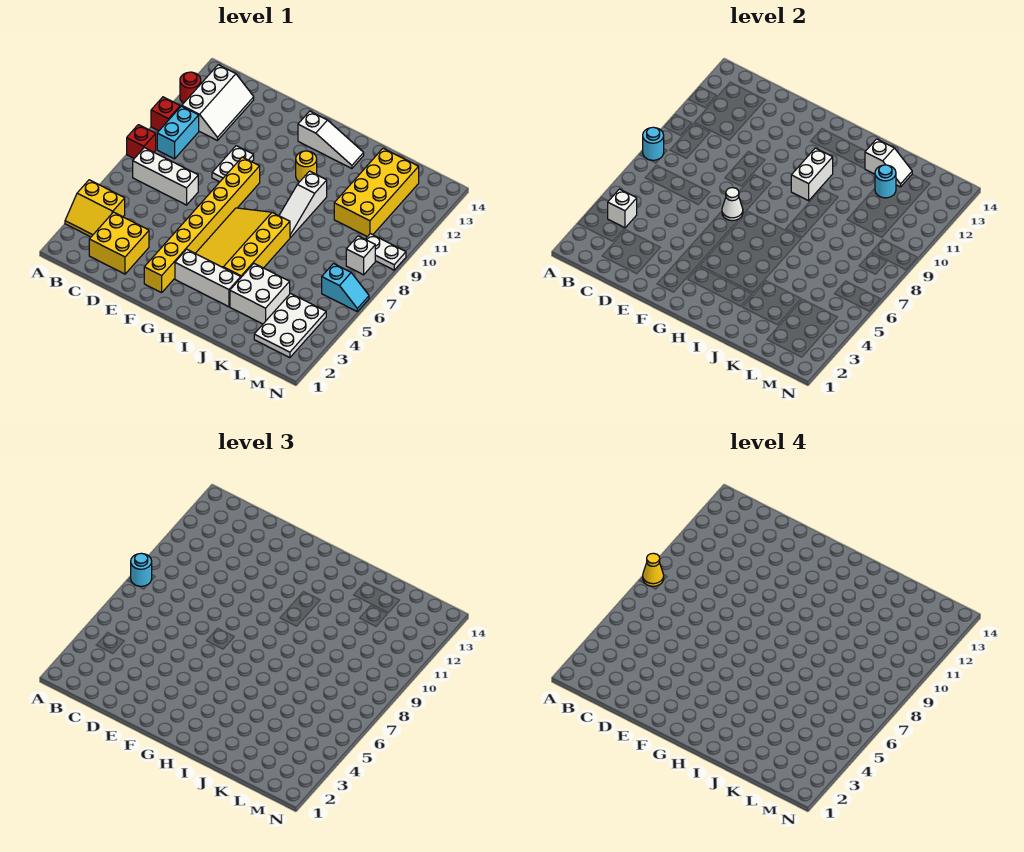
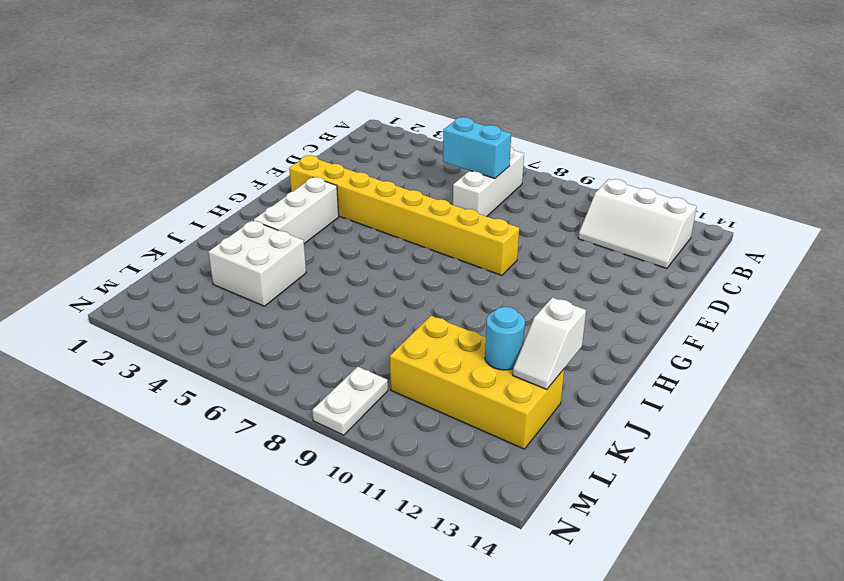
cyan 1x2 brick [443,117,511,178] -> cyan 1x2 brick moved to [157,106,199,159]
none -> yellow 2x2 slope [65,180,125,237]
none -> red 1x1 brick [127,125,156,158]
none -> red 1x1 brick [151,97,180,131]

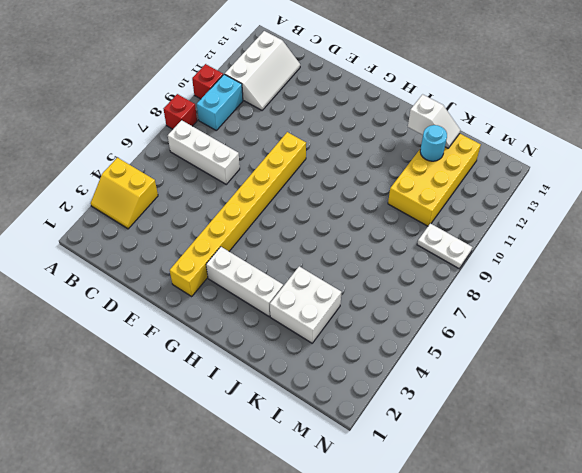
none -> red 1x1 round brick [180,72,201,103]
none -> yellow 2x2 brick [89,212,149,274]
none -> white 1x2 plate [212,146,254,182]

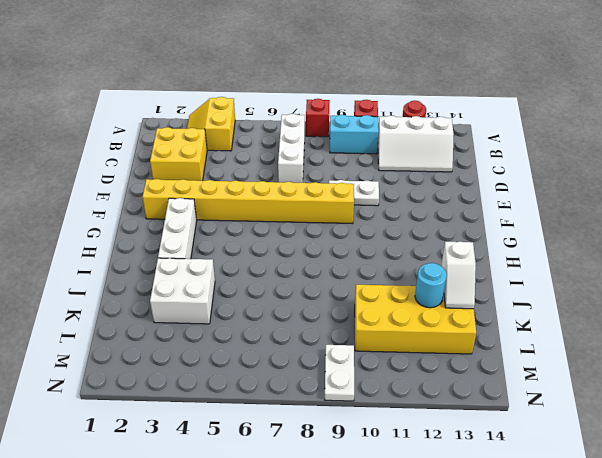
none -> yellow 3x4 slope [195,208,290,277]
none -> white 1x3 slope [298,111,364,169]
none -> yellow 1x1 round brick [296,151,317,182]

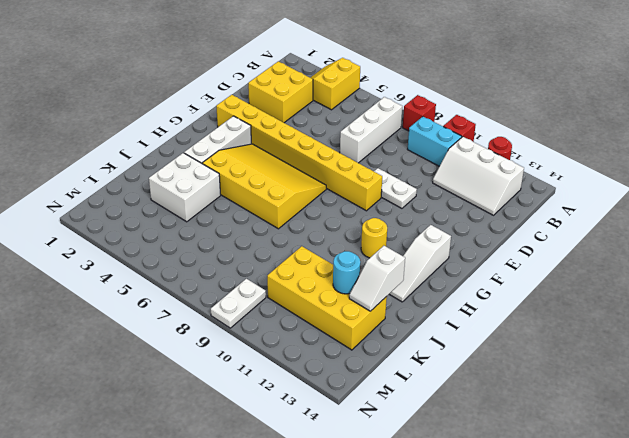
none -> white 1x3 slope [279,171,327,237]
none -> white 2x3 plate [254,294,326,358]
none -> cyan 1x2 slope [322,264,369,311]

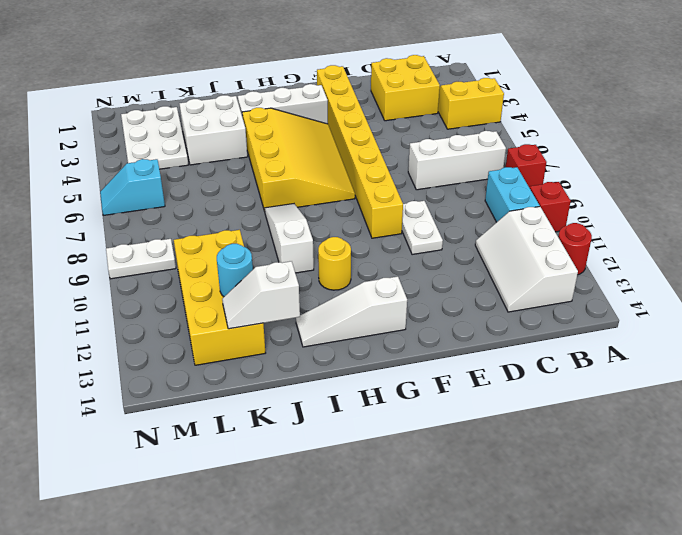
none -> white 1x1 brick [346,236,375,275]
none -> cyan 1x1 round brick [643,127,664,160]
none -> white 1x1 brick [608,189,637,228]

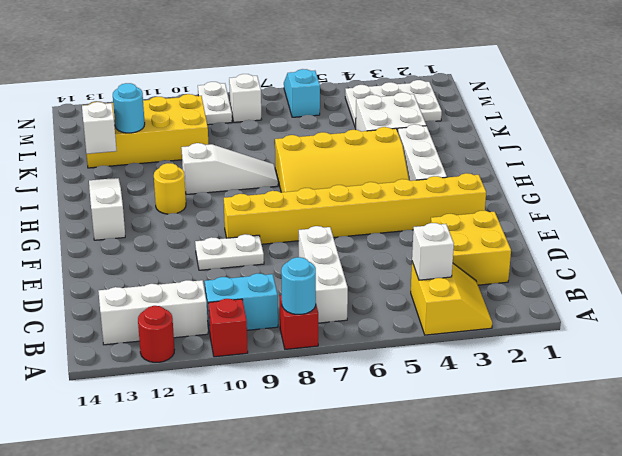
none -> white 1x1 cone [722,188,743,221]
none -> white 1x2 brick [791,148,833,201]
none -> cyan 1x1 round brick [131,553,152,586]

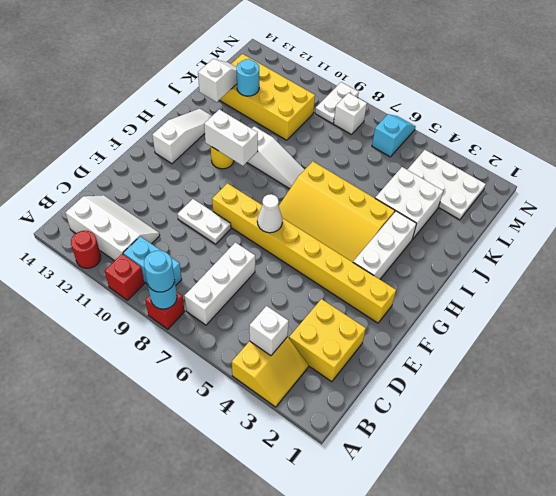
none -> yellow 1x1 cone [643,553,664,586]

